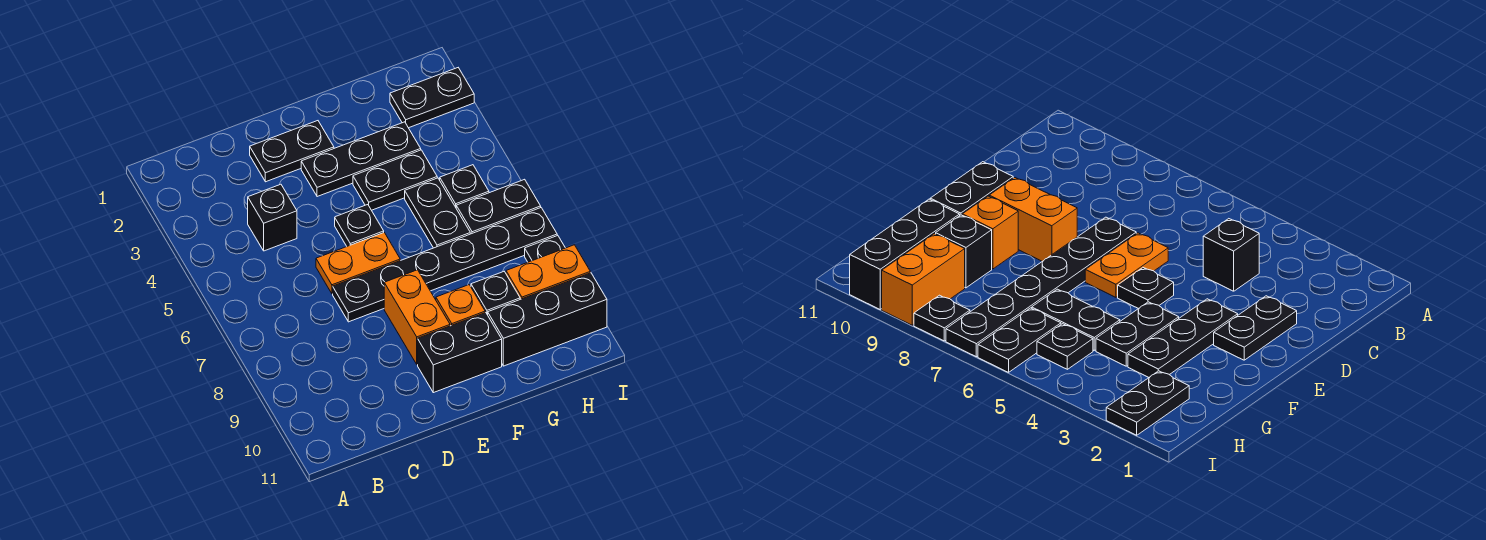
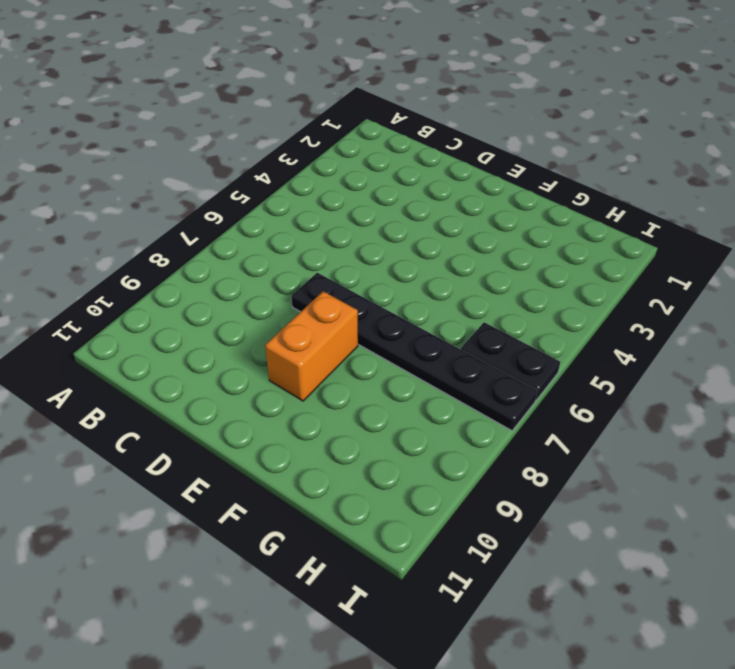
none -> black 1x1 brick [248,184,297,251]
none -> black 1x2 plate [250,121,334,182]
none -> orange 1x2 plate [316,233,400,294]

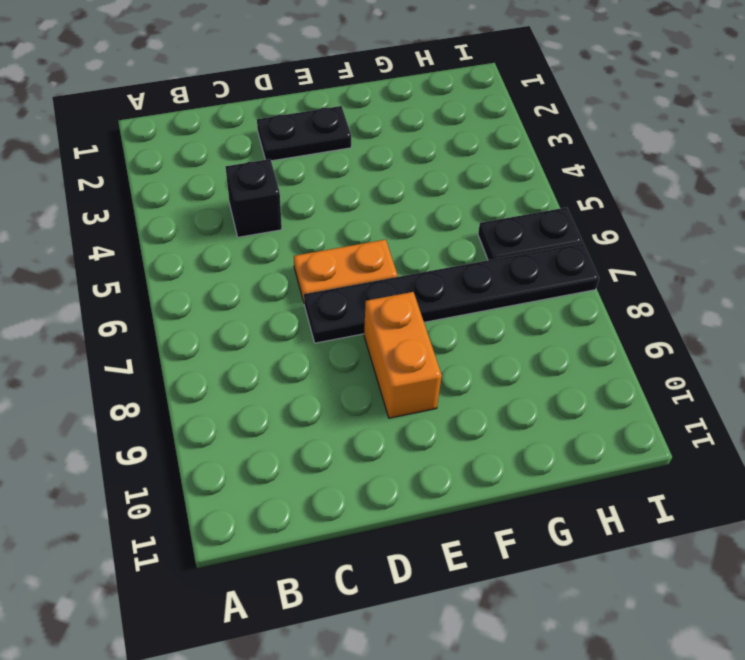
none -> black 1x3 plate [301,122,421,197]
none -> black 1x1 plate [335,205,384,246]
none -> black 1x2 brick [418,313,502,393]

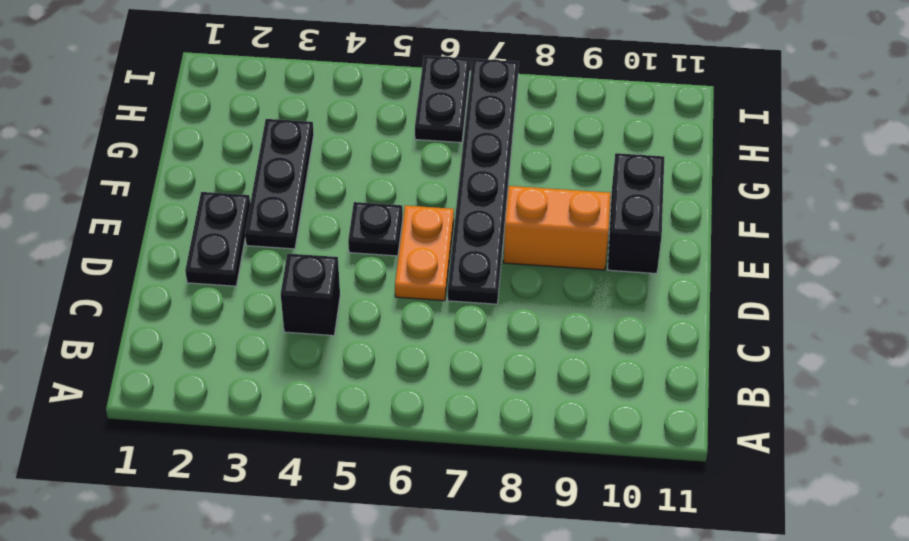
none -> black 1x2 plate [353,150,437,210]
none -> orange 1x1 brick [436,285,485,326]
none -> black 1x2 plate [405,178,470,248]

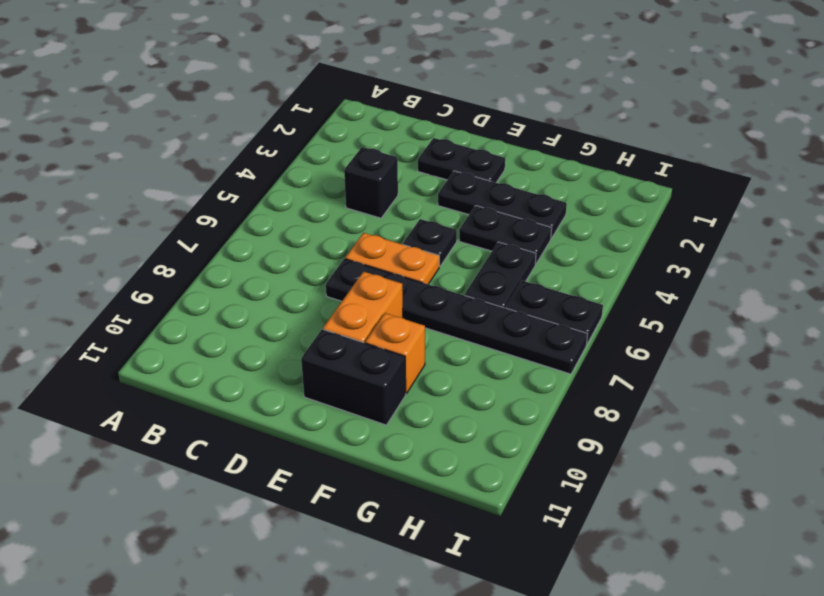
none -> black 1x1 brick [471,272,520,315]
none -> black 1x3 brick [488,273,607,366]
none -> black 1x2 plate [390,68,474,128]

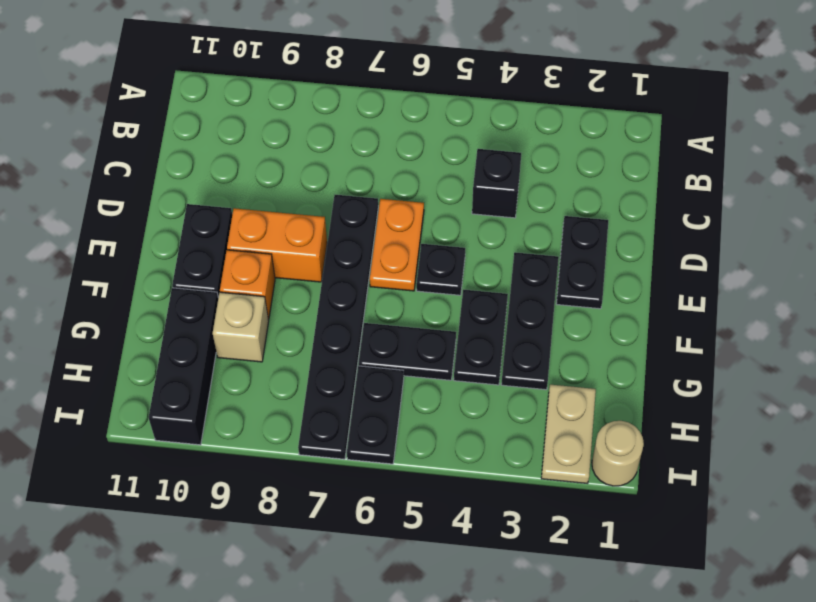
tan 1x1 brick [213,292,269,362] -> black 1x1 brick [471,272,520,315]
tan 1x2 plate [541,385,596,483] -> black 1x2 plate [390,68,474,128]
tan 1x1 round brick [592,421,644,486] -> none
none -> black 1x1 plate [440,165,489,207]
none -> orange 1x2 brick [506,245,590,299]
none -> black 1x1 plate [525,235,565,262]

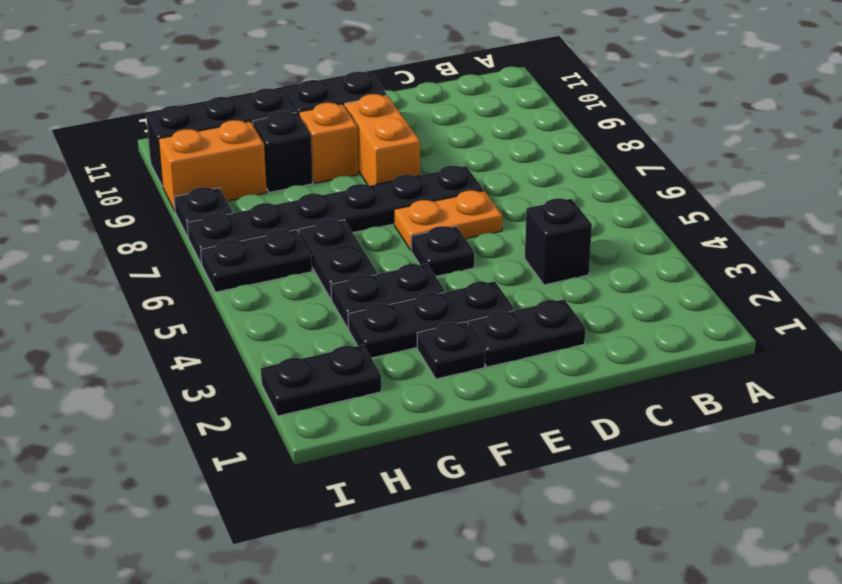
black 1x1 plate [417,322,485,379] -> black 1x1 plate moved to [440,165,489,207]

